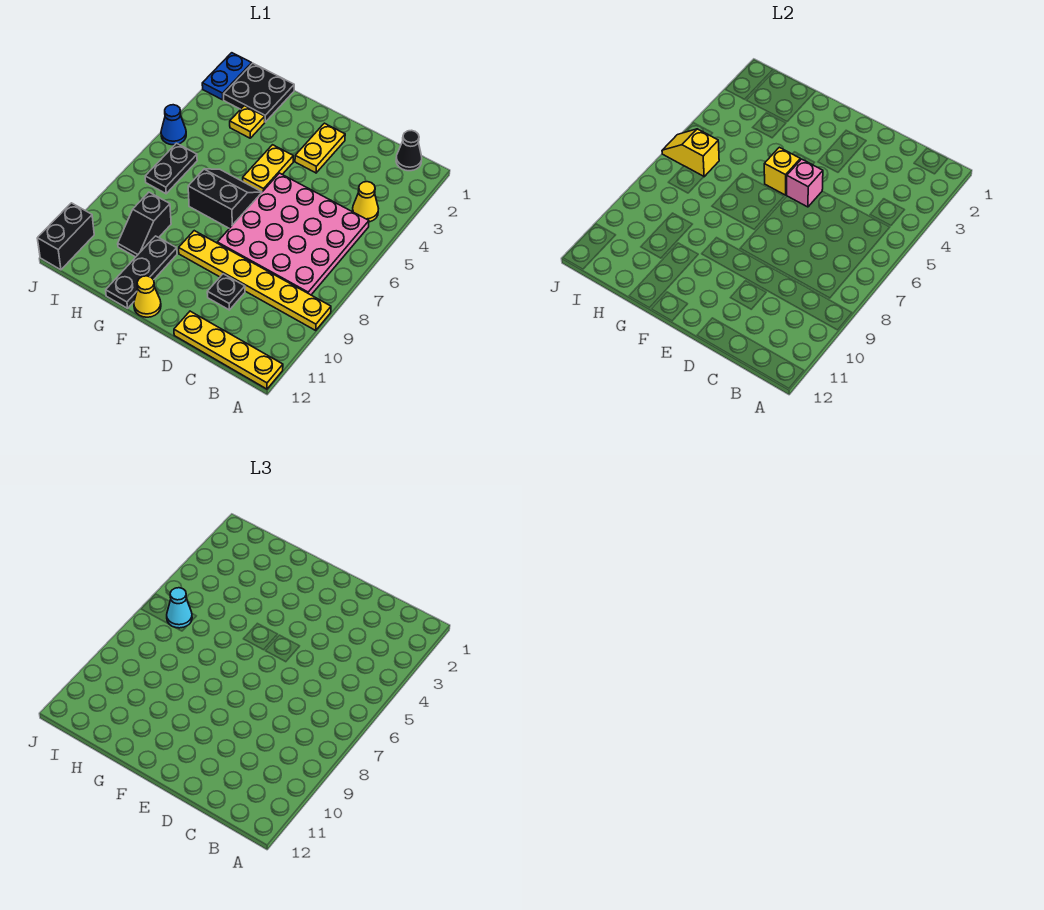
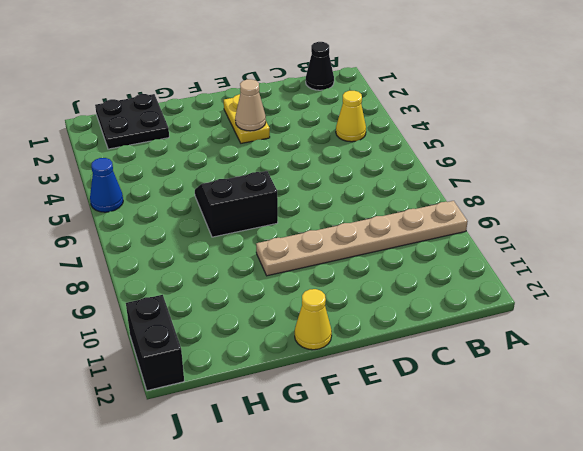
tan 1x6 plate [256,201,468,276] -> yellow 1x6 plate [179,231,331,330]
tan 1x1 cone [235,79,266,131] -> none
none -> yellow 1x4 plate [174,311,283,389]
none -> pink 4x4 plate [217,173,369,295]
none -> black 1x1 plate [207,274,245,310]

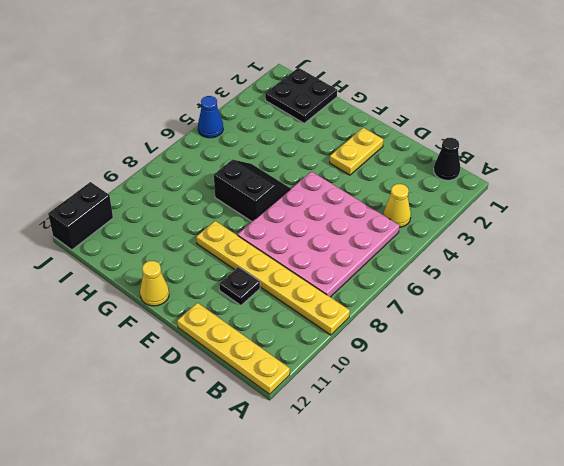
none -> yellow 1x2 plate [243,145,293,192]
none -> black 1x3 plate [106,236,177,308]
none -> yellow 1x1 plate [230,106,265,138]

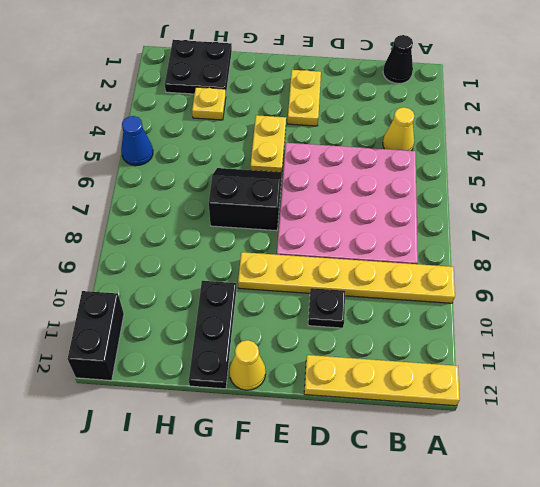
none -> black 1x2 slope [118,192,171,257]
none -> black 1x2 plate [145,143,197,194]
none -> blue 1x2 plate [202,53,252,100]

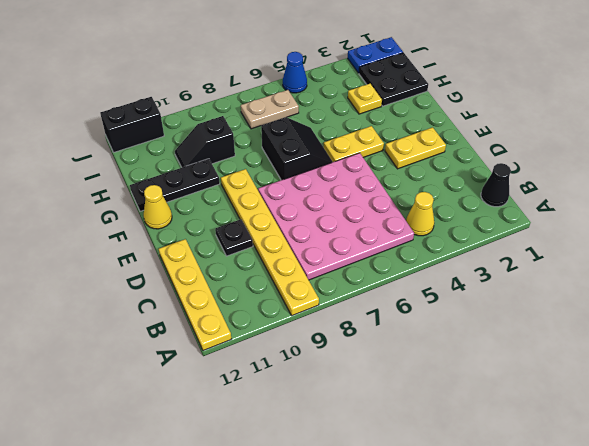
tan 1x2 plate [241,90,299,129] -> black 1x2 plate [145,143,197,194]
none -> pink 1x1 brick [787,159,823,207]
none -> yellow 1x1 brick [764,147,800,195]
none -> yellow 1x2 slope [662,129,719,177]

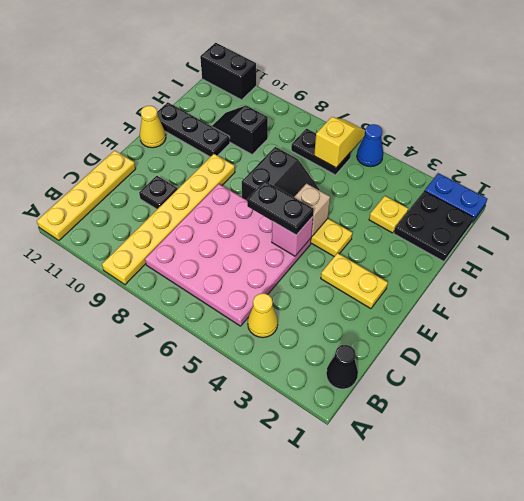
black 1x2 plate [247,181,314,235] -> none
tan 1x1 brick [294,184,330,236] -> yellow 1x1 brick [764,147,800,195]
none -> cyan 1x1 cone [167,588,192,628]

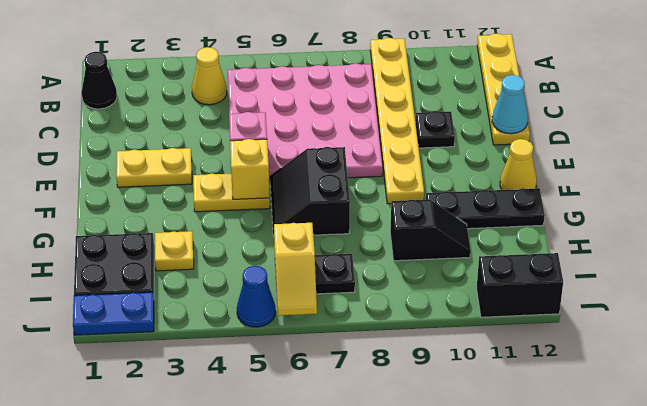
cyan 1x1 cone [492,75,528,134] -> cyan 1x1 cone moved to [167,588,192,628]

